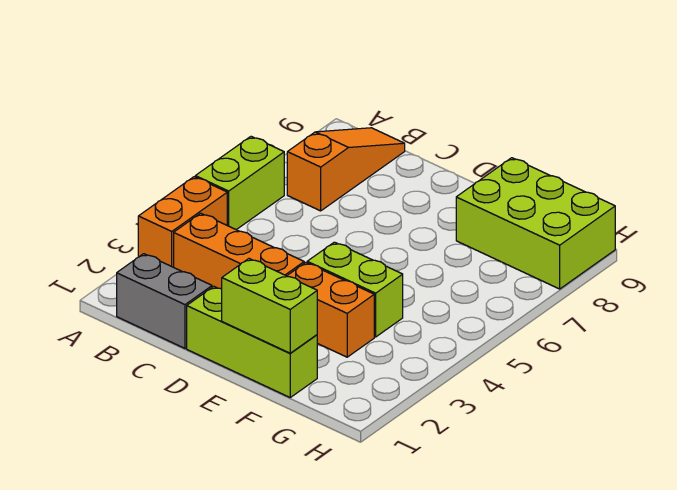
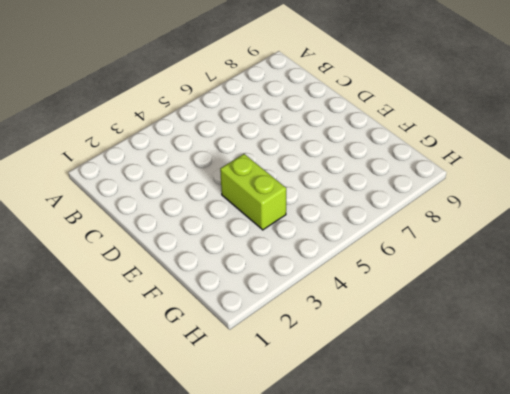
none -> orange 1x2 brick [138,177,227,267]
none -> lime 1x2 brick [195,136,284,230]

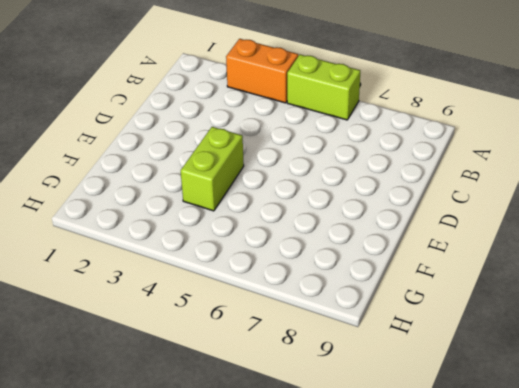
none -> grey 1x2 brick [117,254,212,348]
none -> orange 1x3 brick [174,213,304,289]

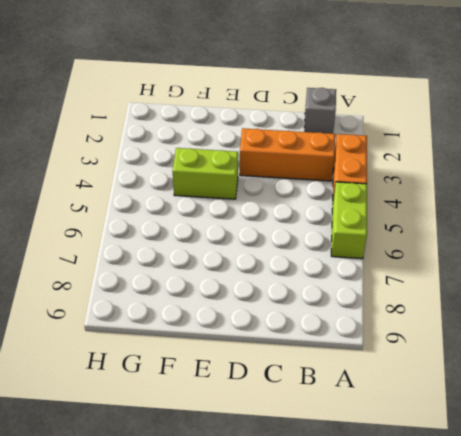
grey 1x1 brick [304,88,336,134] -> grey 1x2 brick [117,254,212,348]
none -> orange 1x3 slope [287,128,405,211]
none -> lime 1x3 brick [187,287,317,397]

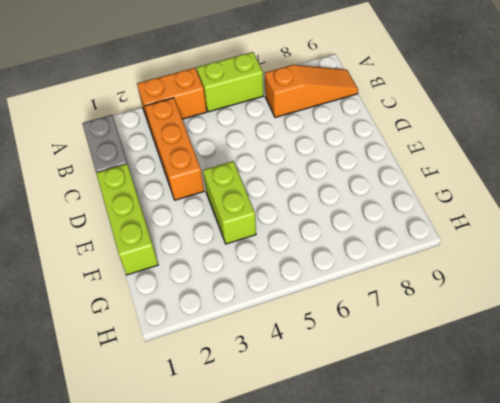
none -> orange 1x2 brick [287,263,374,357]
none -> lime 2x3 brick [456,158,615,289]

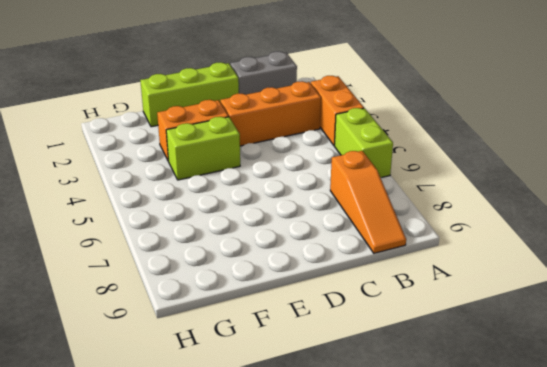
none -> lime 2x3 brick [456,158,615,289]
none -> lime 1x2 brick [222,259,317,353]

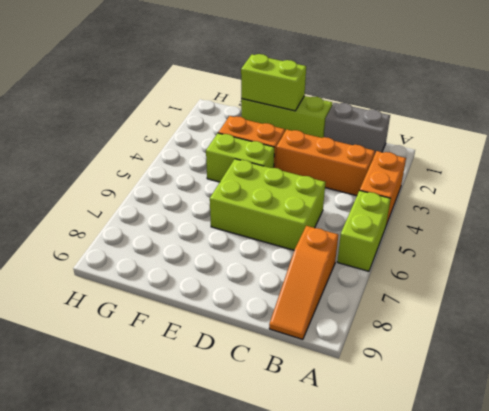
lime 2x3 brick [210,159,326,250] -> lime 2x3 brick moved to [456,158,615,289]

